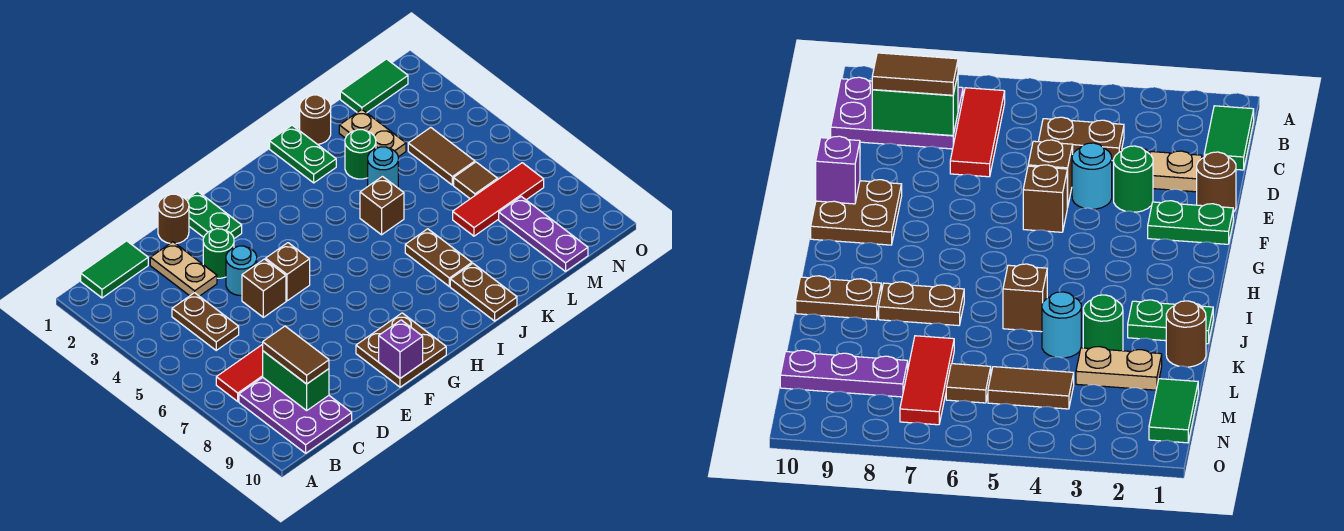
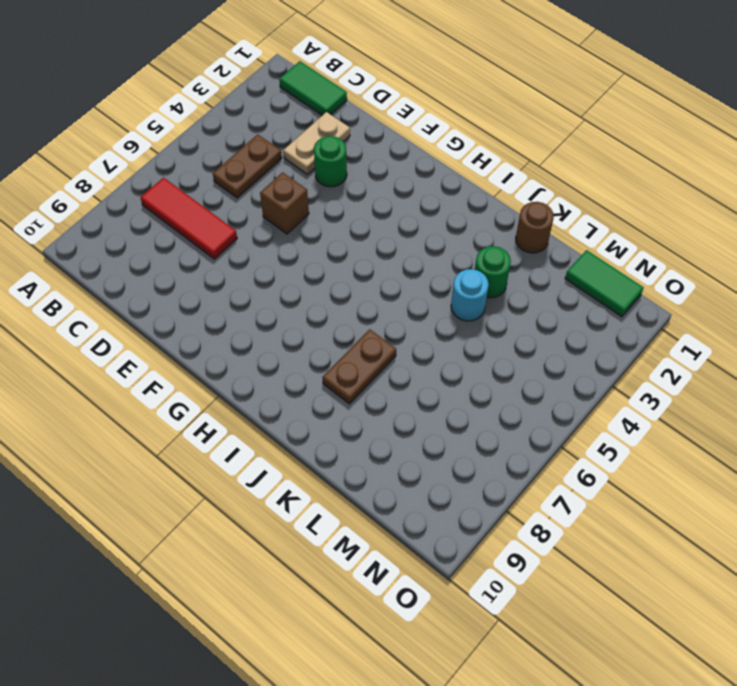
none -> purple 2x3 plate [239,377,352,453]
none -> brown 1x1 round brick [158,194,189,244]
none -> cyan 1x1 round brick [226,246,257,296]

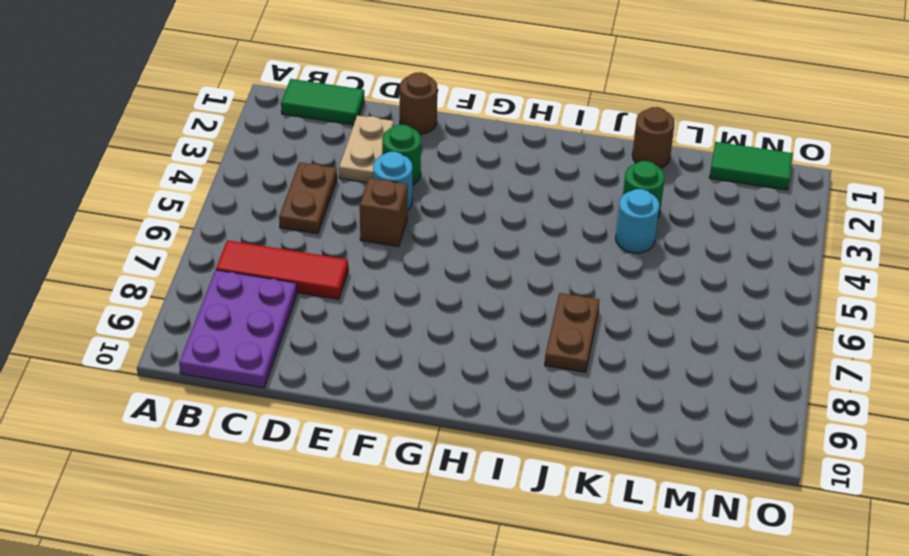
none -> green 1x2 plate [186,191,242,239]
none -> brown 1x1 brick [266,243,310,301]
none -> brown 2x2 plate [356,313,446,387]

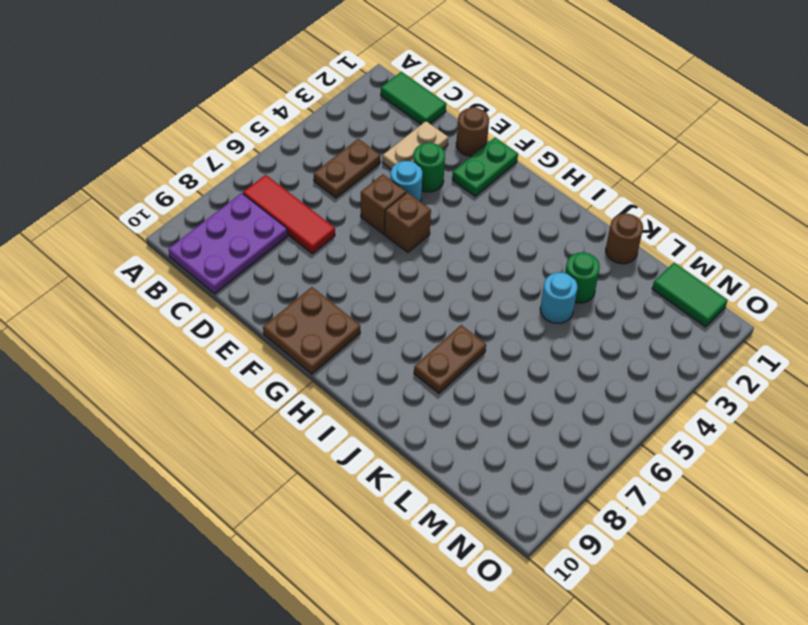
none -> green 1x2 plate [270,125,336,183]
none -> brown 1x1 brick [360,177,404,235]
none -> brown 1x2 plate [450,264,517,321]

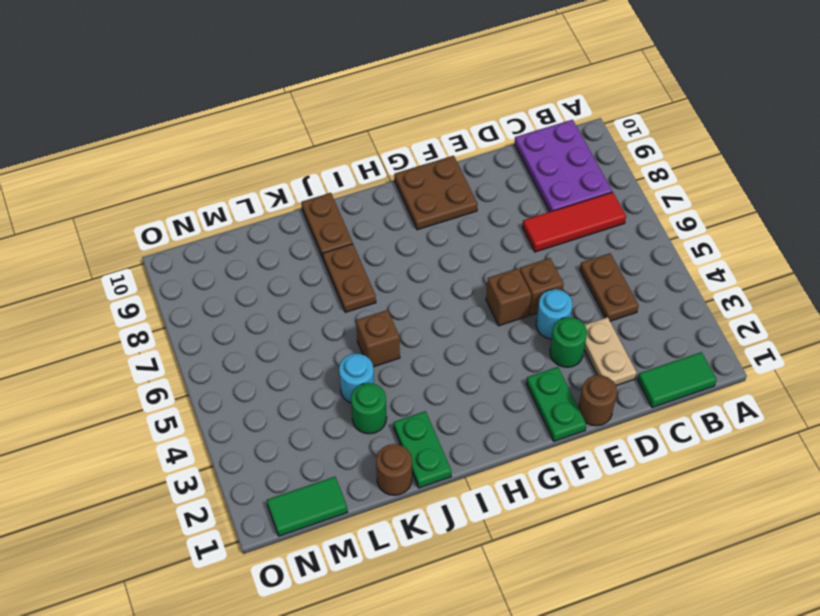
none -> tan 1x2 plate [339,110,406,157]
none -> red 1x3 tile [453,163,544,236]
none -> brown 1x2 tile [408,127,475,185]

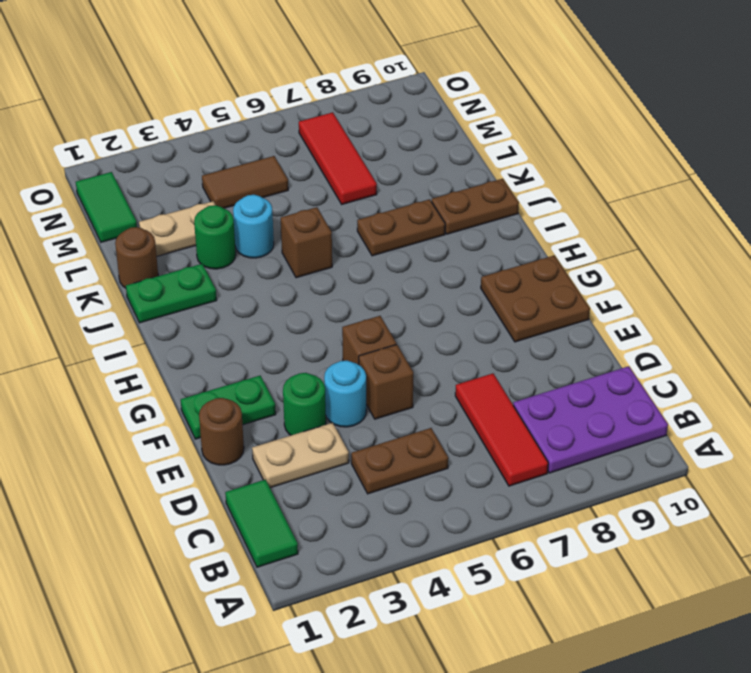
none -> brown 1x1 tile [454,162,498,199]
none -> purple 1x3 plate [499,197,588,271]
none -> green 1x2 brick [263,351,329,410]

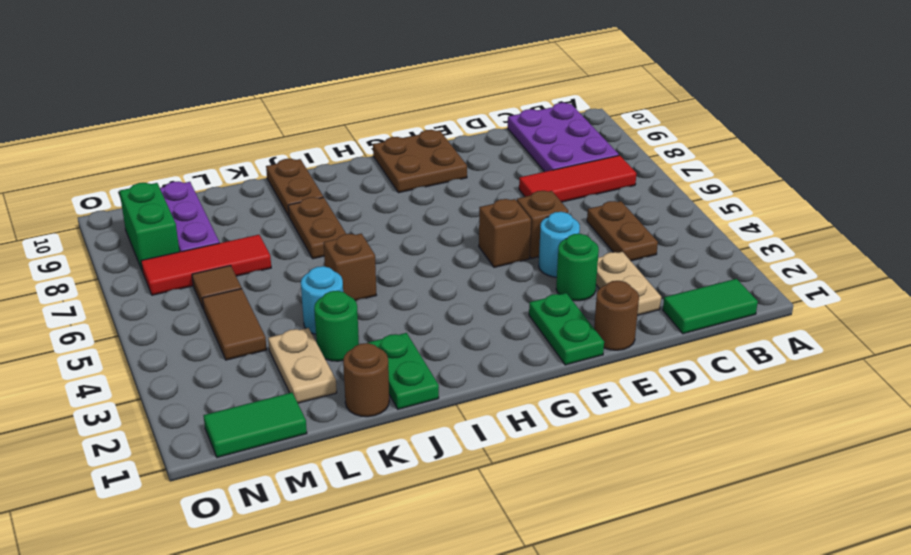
green 1x2 brick [120,183,179,272] -> green 1x2 brick moved to [263,351,329,410]
none -> purple 1x1 brick [379,320,423,378]
none -> brown 1x2 tile [263,326,329,384]

